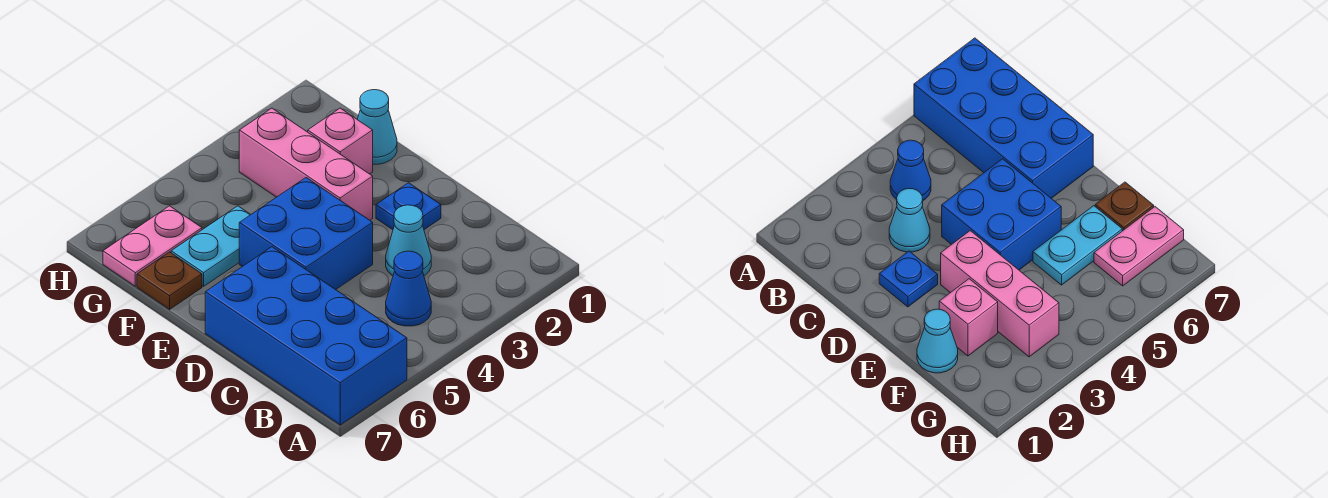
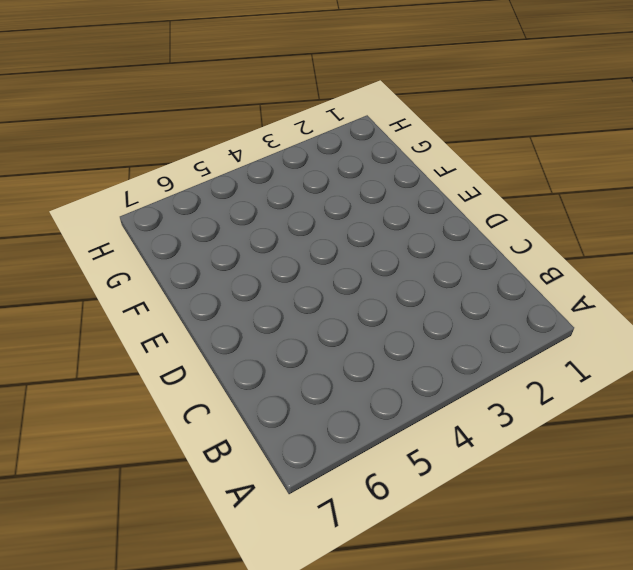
none -> blue 2x4 brick [205,247,407,425]
none -> blue 1x1 cone [386,251,431,326]

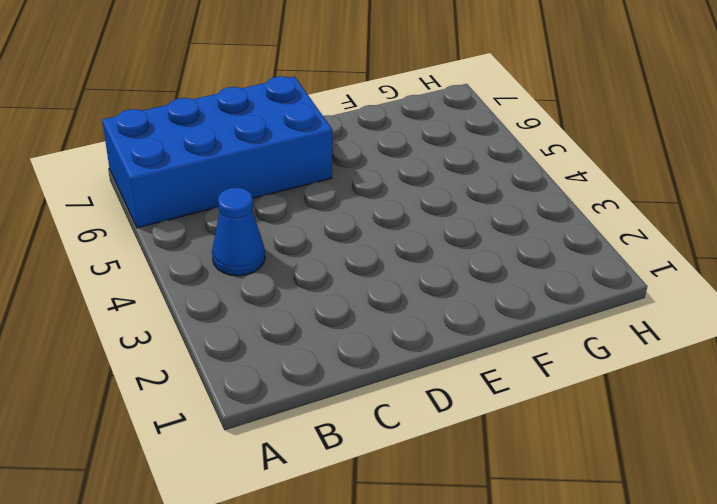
none -> cyan 1x1 cone [386,205,431,276]
none -> blue 1x1 plate [376,183,441,230]

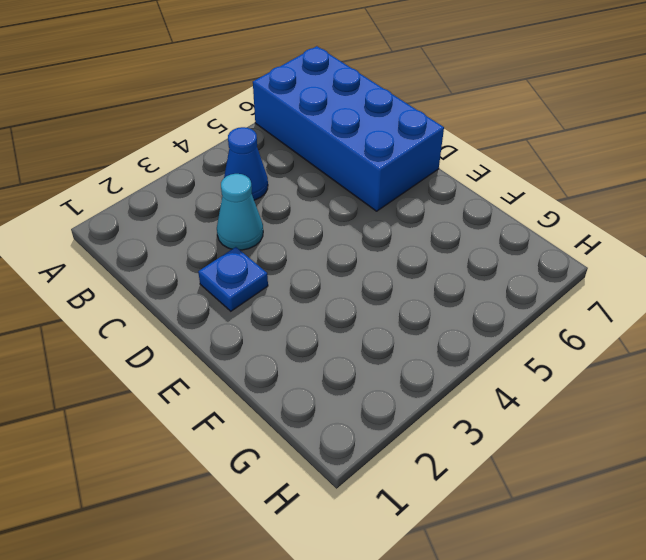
none -> blue 2x2 brick [239,178,373,290]
none -> pink 1x3 brick [239,108,373,220]

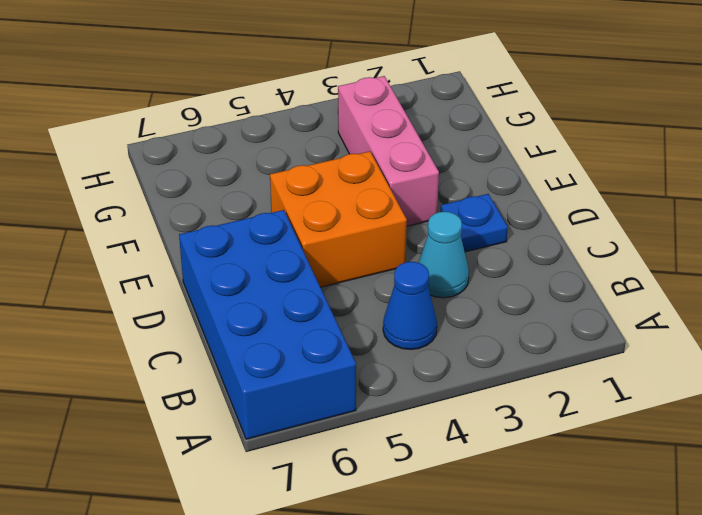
orange 2x2 brick [270,151,407,287] -> blue 2x2 brick [239,178,373,290]
none -> cyan 1x1 cone [357,90,397,164]
none -> pink 1x1 brick [308,108,373,174]

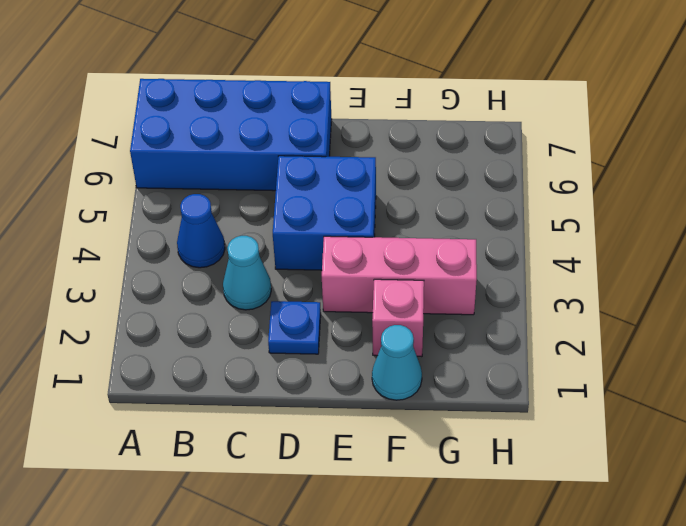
none -> cyan 1x2 plate [171,206,251,286]
none -> brown 1x1 plate [137,252,202,309]

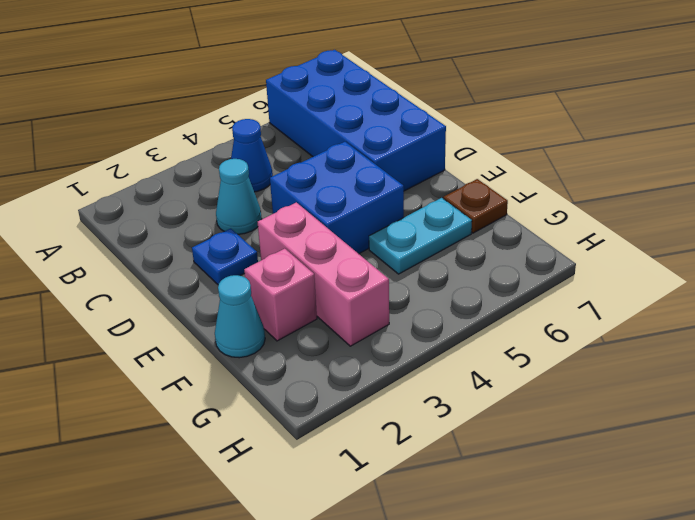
none -> pink 1x2 plate [103,206,202,286]

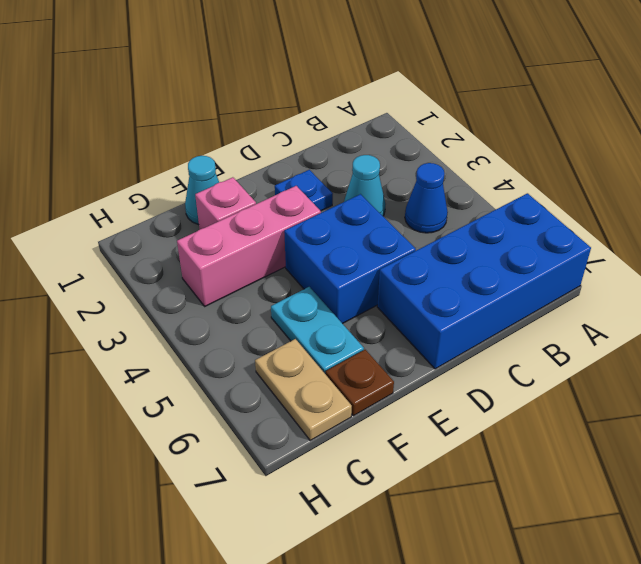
tan 1x2 plate [255,339,352,440] -> pink 1x2 plate [103,206,202,286]

